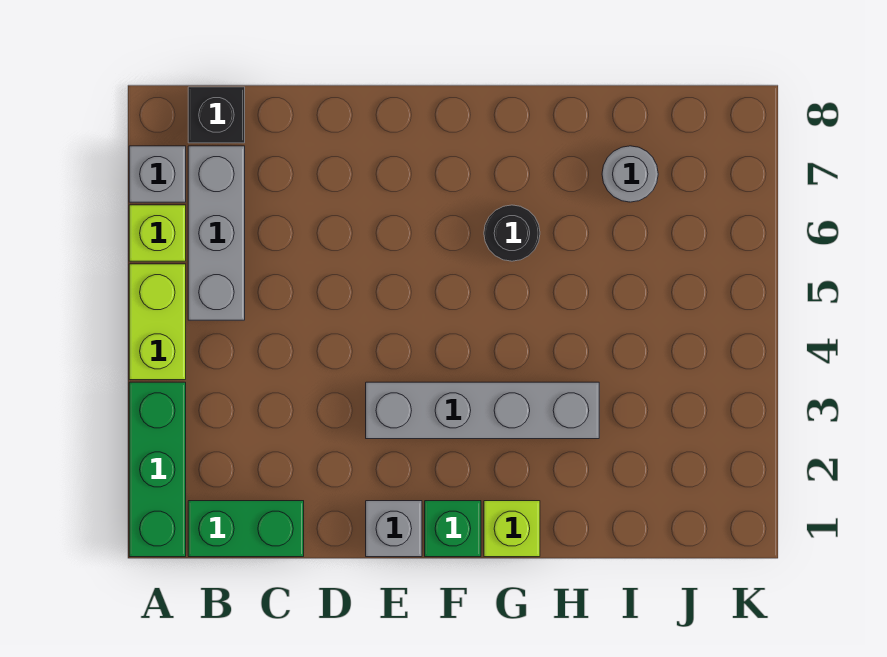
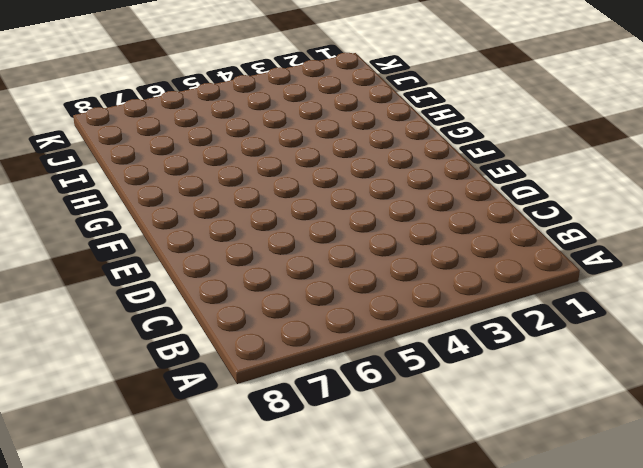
none -> green 1x3 brick [129,382,186,557]
none -> lime 1x2 brick [129,264,186,380]
none -> lime 1x1 brick [129,205,186,261]

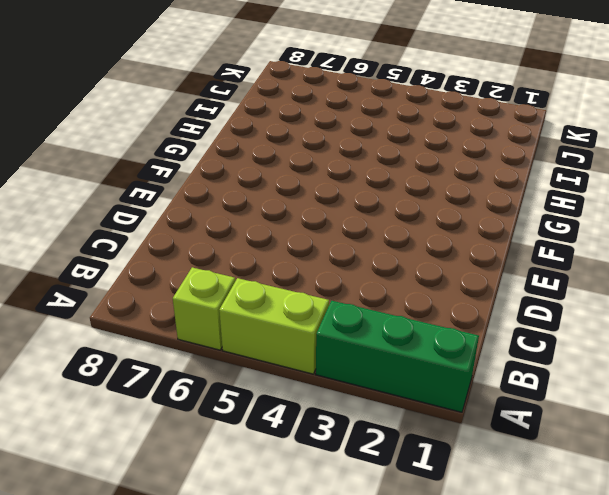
none -> grey 1x1 brick [129,146,186,202]
none -> green 1x2 brick [188,501,304,557]
none -> grey 1x3 brick [188,146,245,320]

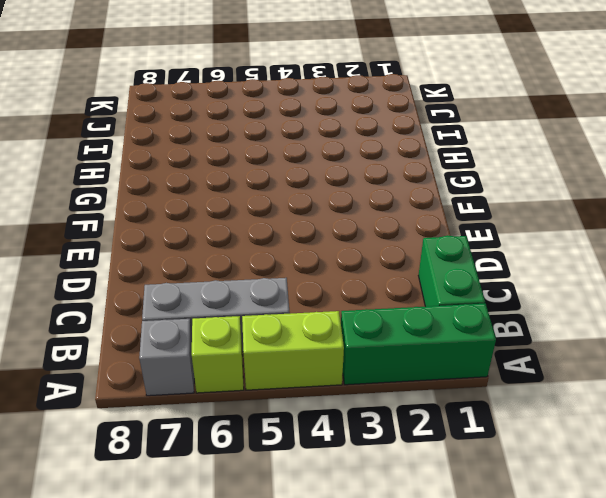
none -> black 1x1 brick [188,87,245,143]
none -> grey 1x1 brick [366,501,422,557]
none -> grey 1x4 brick [366,382,599,439]

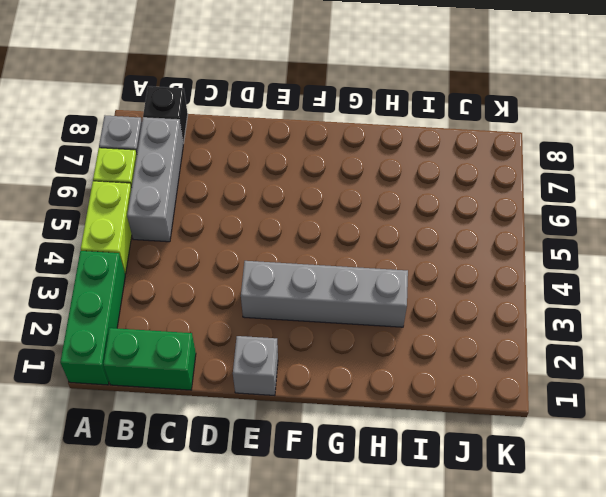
none -> green 1x1 brick [425,501,481,557]
none -> lime 1x1 brick [484,501,540,557]
none -> black 1x1 round brick [484,205,540,261]

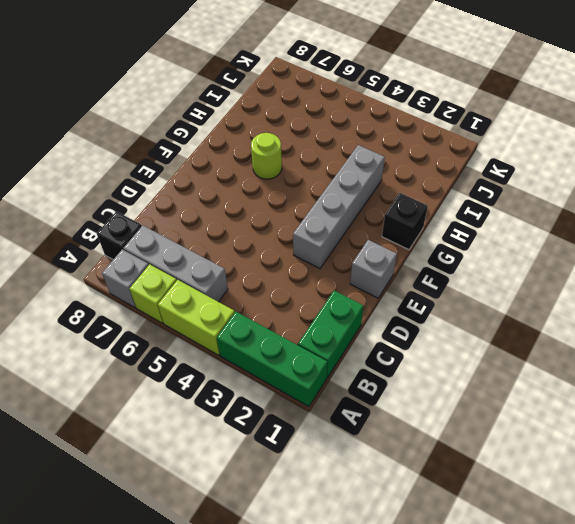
black 1x1 brick [382,193,428,250] -> lime 1x1 brick [484,501,540,557]
lime 1x1 round brick [251,133,282,179] -> black 1x1 round brick [484,205,540,261]
none -> green 1x1 brick [425,501,481,557]
none -> grey 1x1 round brick [602,146,658,202]

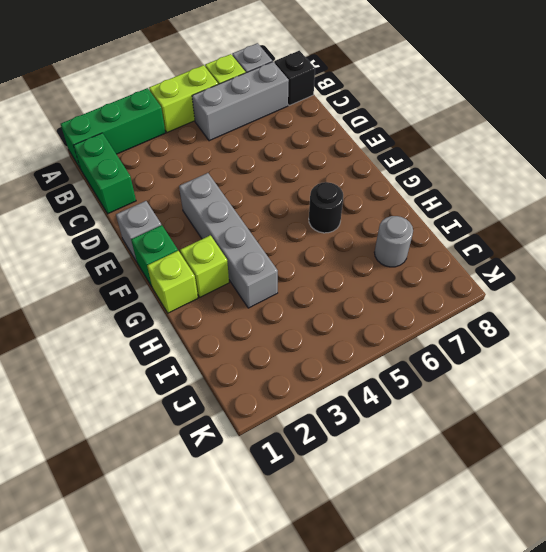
lime 1x1 brick [180,235,229,297] -> none

